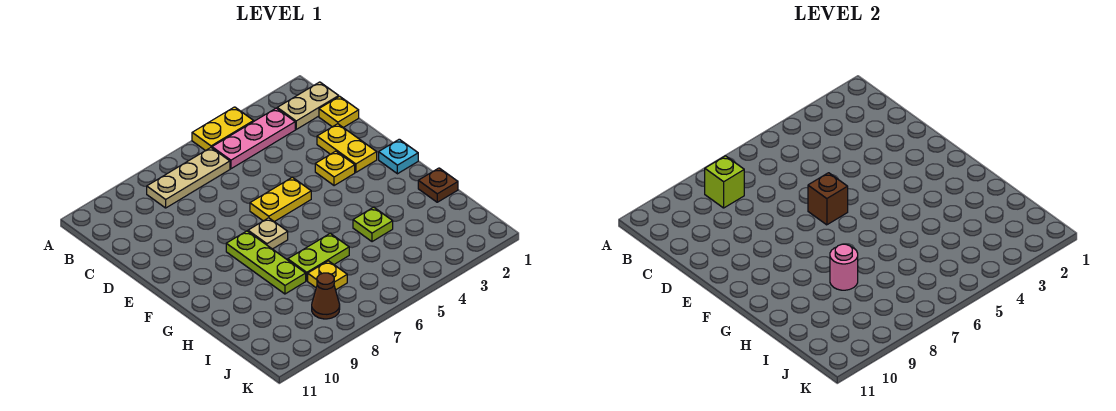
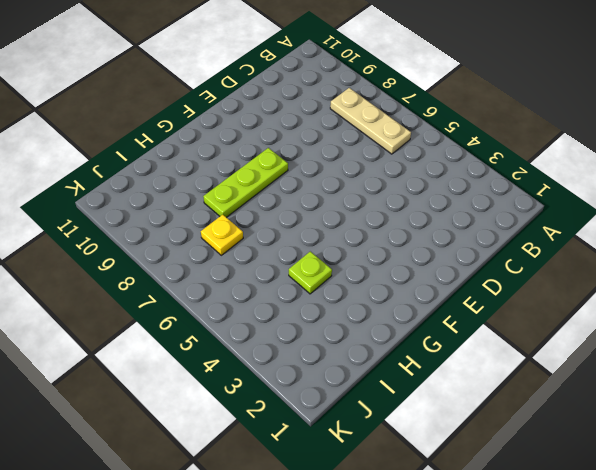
none -> yellow 1x2 plate [192,107,254,151]
none -> tan 1x2 plate [277,82,339,129]
none -> pink 1x3 plate [212,108,295,169]

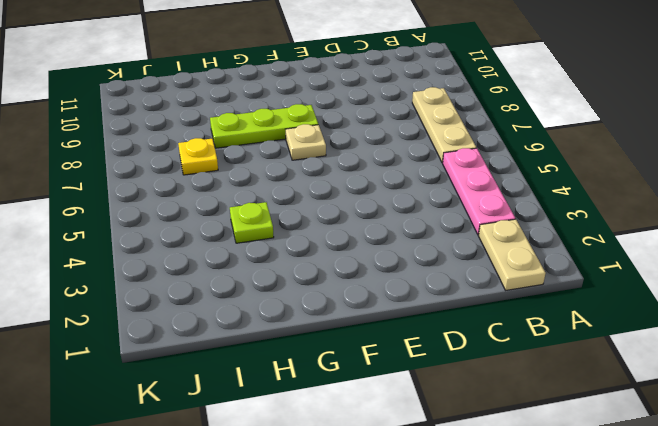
none -> yellow 1x2 plate [192,107,254,151]
none -> yellow 1x1 plate [319,96,359,128]
none -> yellow 1x2 plate [317,124,377,172]

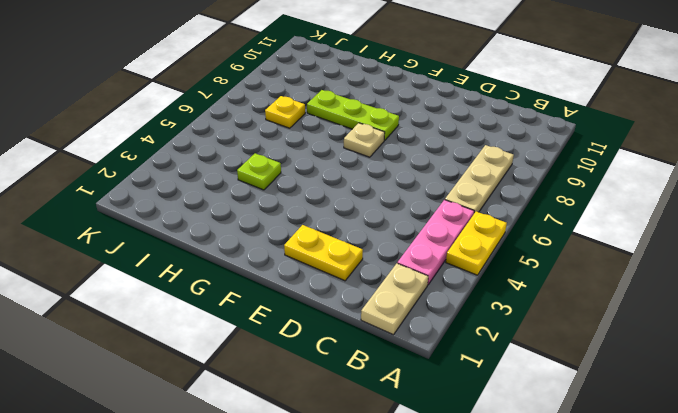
none -> yellow 1x1 plate [319,96,359,128]
none -> yellow 1x1 plate [315,151,355,186]
none -> yellow 1x2 plate [250,177,311,222]

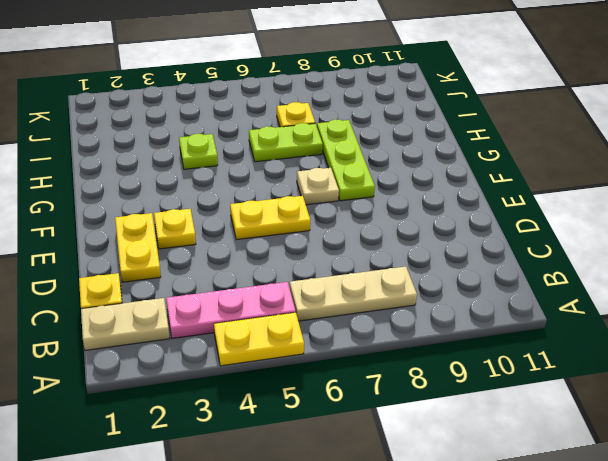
none -> cyan 1x1 plate [379,139,418,174]
none -> brown 1x1 plate [418,168,458,202]
none -> brown 1x1 cone [312,273,340,319]

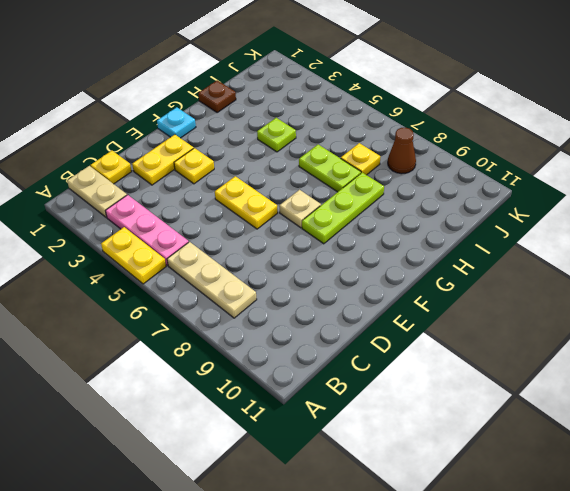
none -> lime 1x1 brick [705,156,744,208]
none -> brown 1x1 brick [808,173,848,225]
none -> pink 1x1 round brick [830,244,858,290]

